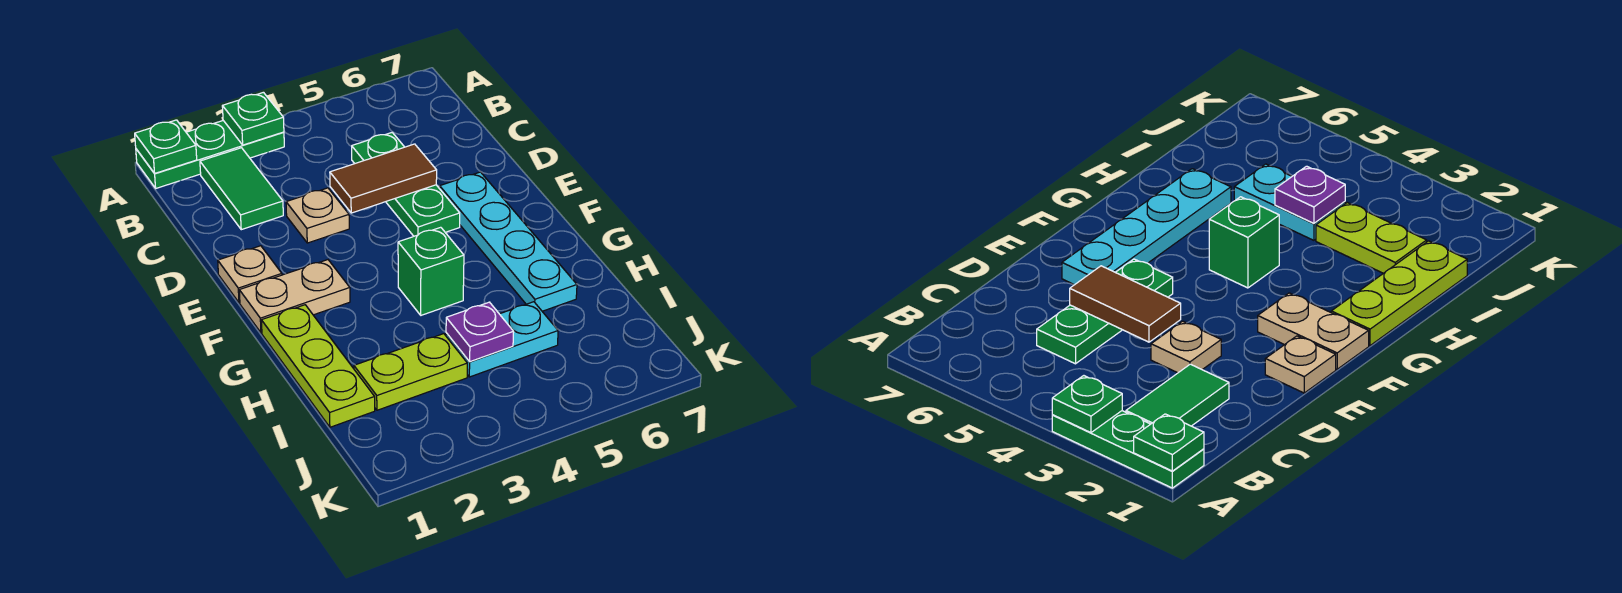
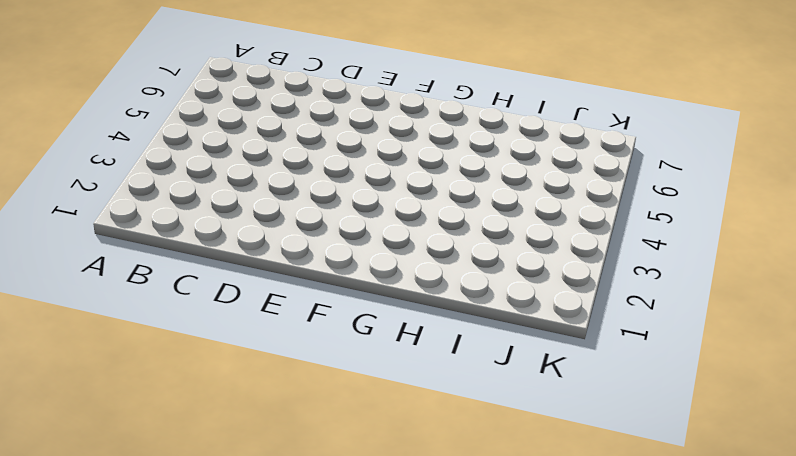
none -> green 1x3 plate [136,121,284,188]
none -> green 1x2 tile [200,148,283,230]
none -> green 1x3 plate [352,133,460,236]

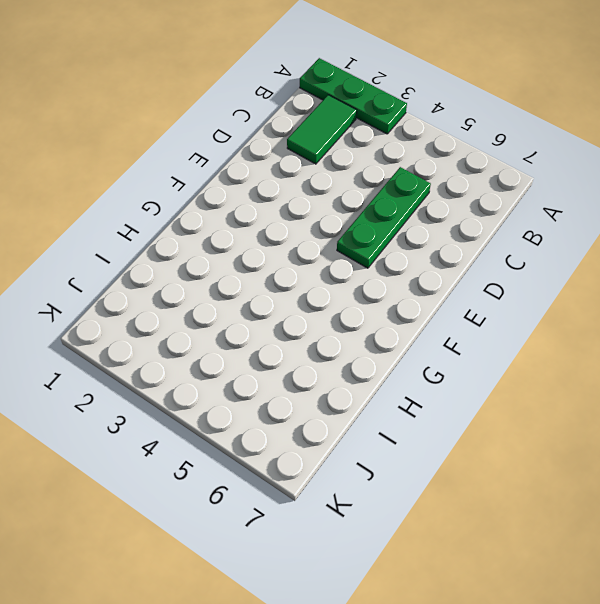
none -> tan 1x1 plate [286,188,349,243]
none -> tan 1x1 plate [218,246,282,303]
none -> cyan 1x4 plate [440,172,577,311]

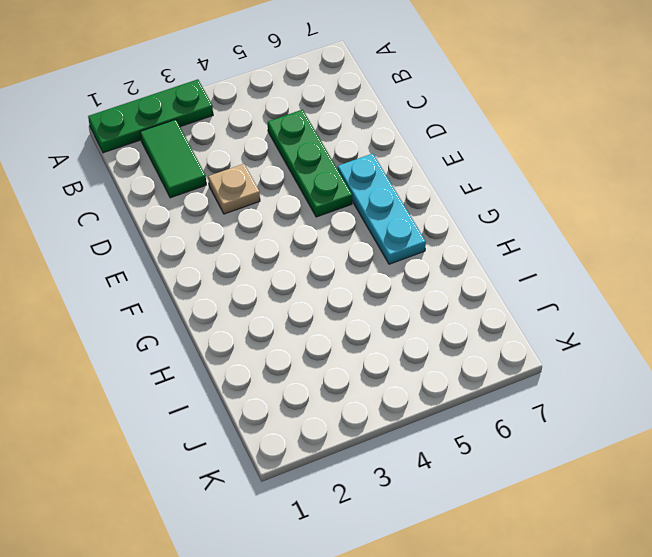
cyan 1x3 plate [338,154,426,264] -> cyan 1x4 plate [440,172,577,311]
none -> tan 1x1 plate [218,246,282,303]
none -> tan 1x2 plate [239,260,350,333]
none -> lime 1x3 plate [261,305,375,427]

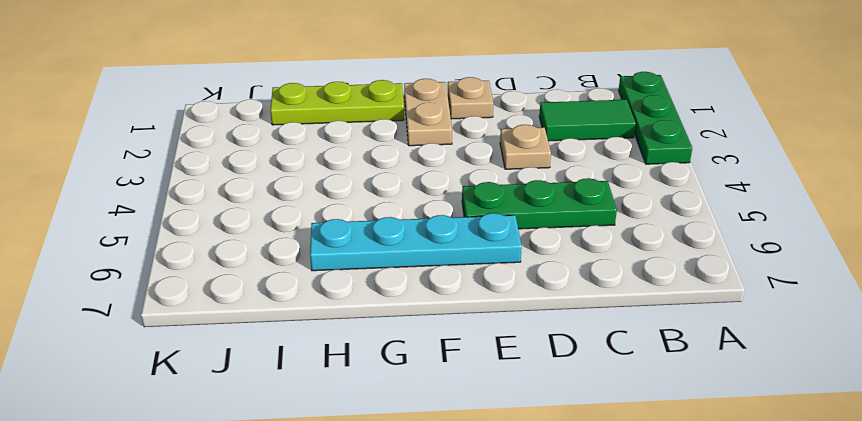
none -> green 1x1 brick [398,227,464,315]
none -> lime 1x2 plate [354,334,467,410]
none -> cyan 1x2 plate [446,302,558,377]

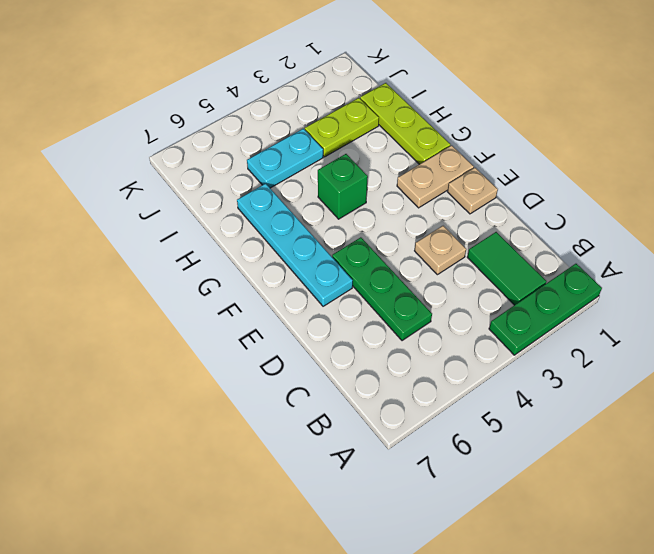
none -> green 1x1 plate [135,120,197,173]
none -> green 1x1 plate [222,92,284,145]
none -> brown 1x2 tile [330,144,437,213]

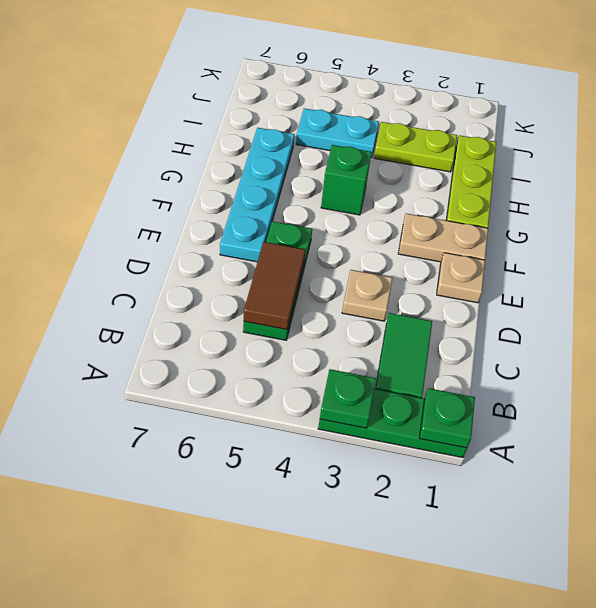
brown 1x2 tile [244,242,305,330] -> brown 1x2 tile turned to [330,144,437,213]
none -> purple 1x1 plate [446,302,514,362]

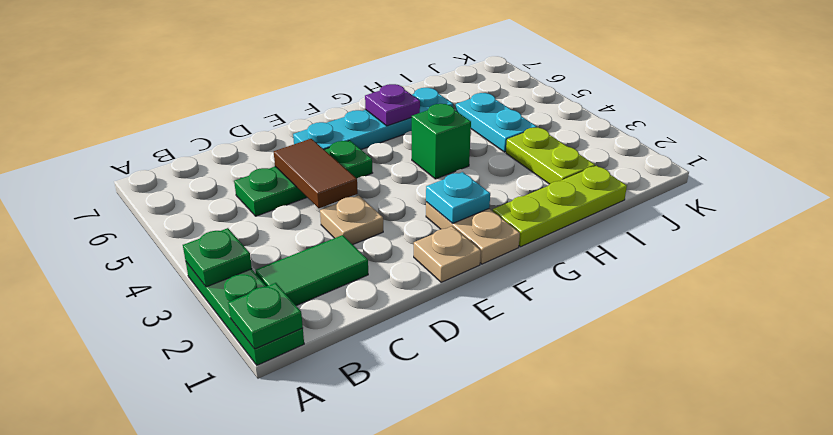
cyan 1x1 plate [426,172,490,223] -> none
purple 1x1 plate [365,84,420,126] -> purple 1x1 plate moved to [446,302,514,362]

